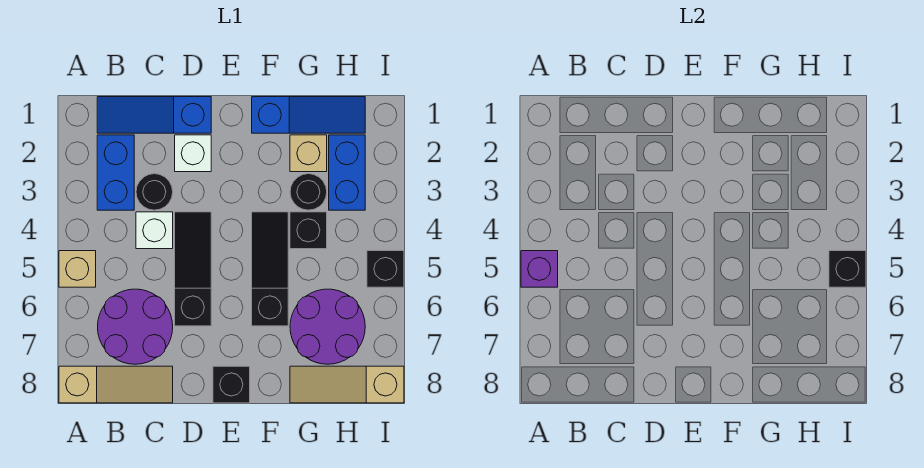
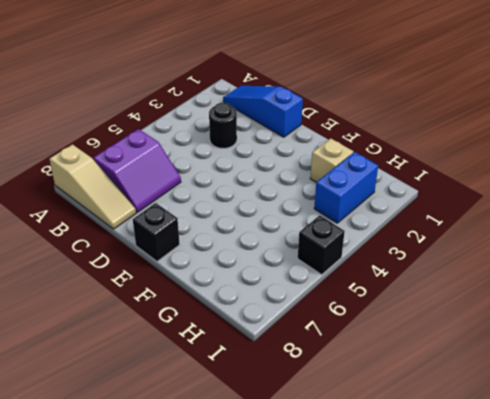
purple 2x2 slope [94,129,181,212] -> purple 2x2 round brick [98,289,173,364]
none -> tan 1x1 brick [59,251,96,287]
none -> blue 1x2 brick [97,135,134,210]
none -> white 1x1 brick [136,212,173,249]

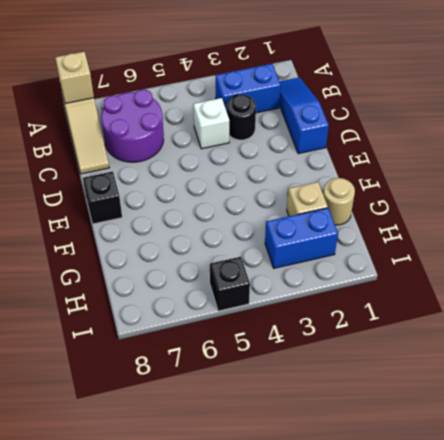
tan 1x1 brick [55,52,94,104] -> tan 1x1 brick moved to [59,251,96,287]
tan 1x1 round brick [323,178,355,225] -> blue 1x3 slope [252,97,365,133]
none -> white 1x1 brick [175,135,211,172]
none -> black 1x3 slope [175,212,211,326]
none -> black 1x3 slope [252,212,288,326]

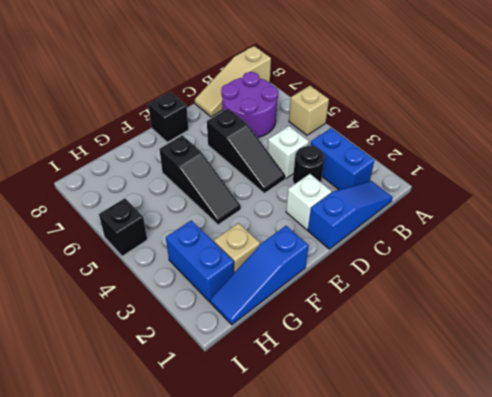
none -> black 1x1 round brick [290,174,327,210]
none -> black 1x1 brick [290,212,327,249]
none -> purple 2x2 round brick [290,289,365,364]

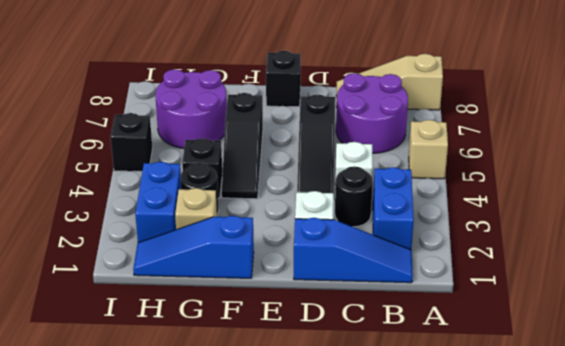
none -> tan 1x3 slope [290,366,404,403]
none -> purple 1x1 brick [521,251,558,287]
none -> black 1x1 brick [829,251,866,287]

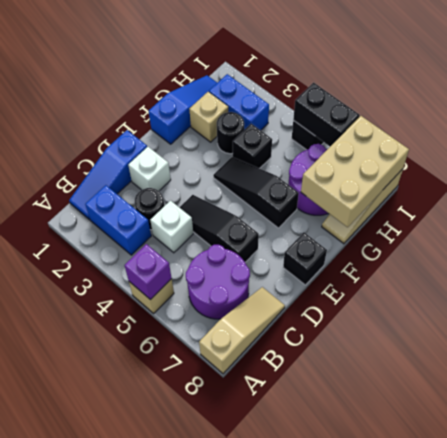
tan 2x3 brick [301,116,409,227] -> none
black 1x2 brick [293,83,360,146] -> black 1x1 brick [829,251,866,287]

